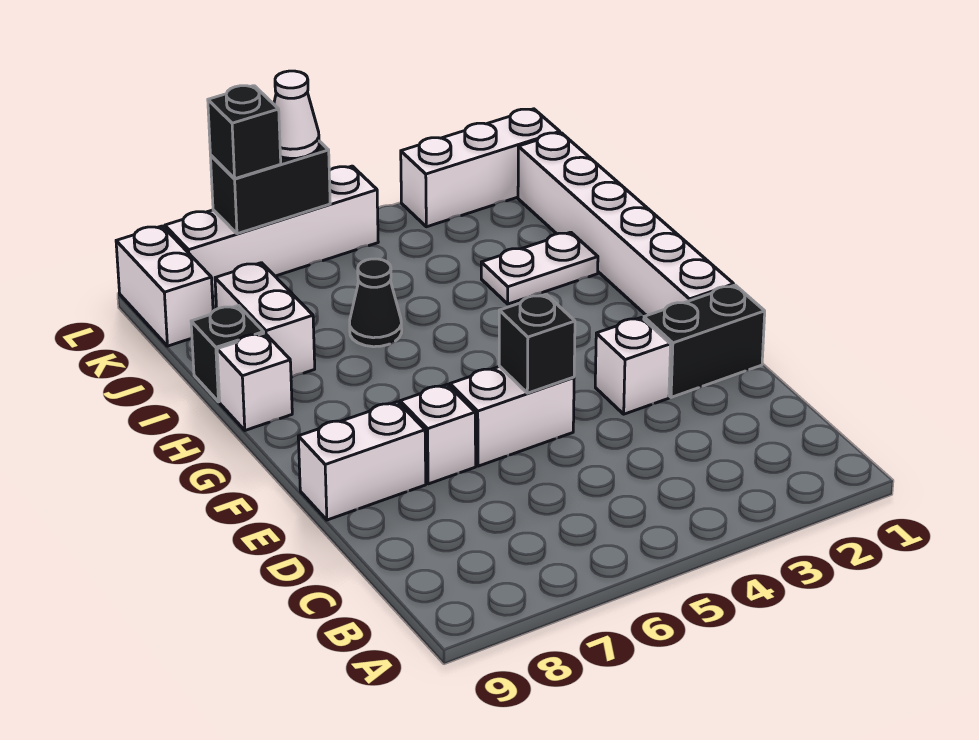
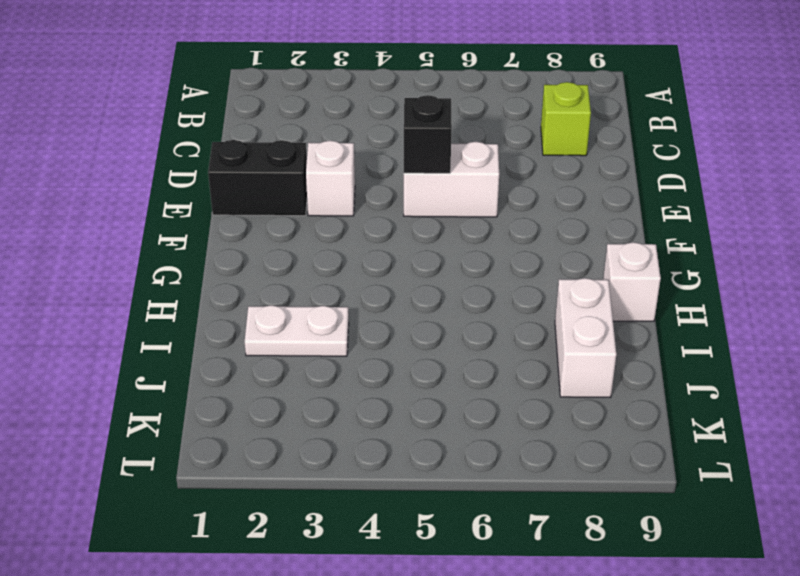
lime 1x1 brick [541,82,591,156] -> none
none -> white 1x1 brick [400,384,476,484]
none -> white 1x2 brick [298,402,426,520]
none -> white 1x6 brick [518,133,734,316]

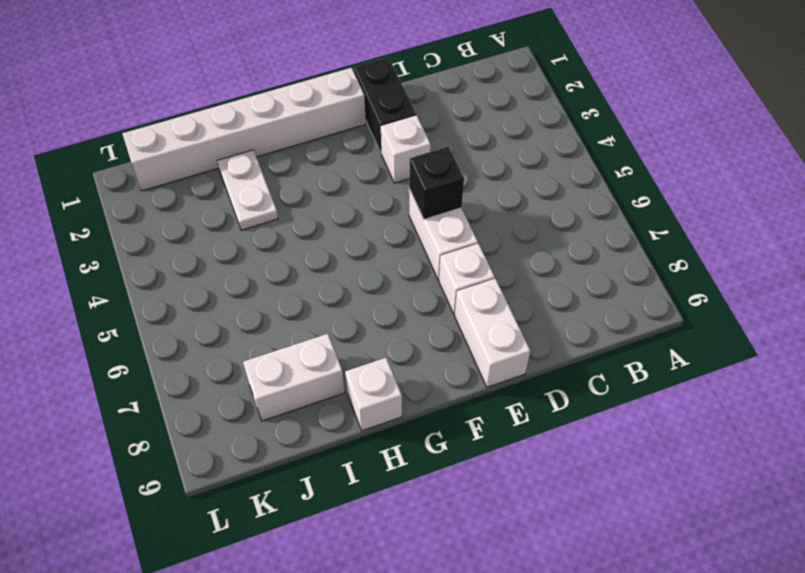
none -> black 1x1 cone [350,259,402,347]
none -> black 1x1 brick [191,306,264,402]
none -> white 1x2 brick [116,226,213,346]

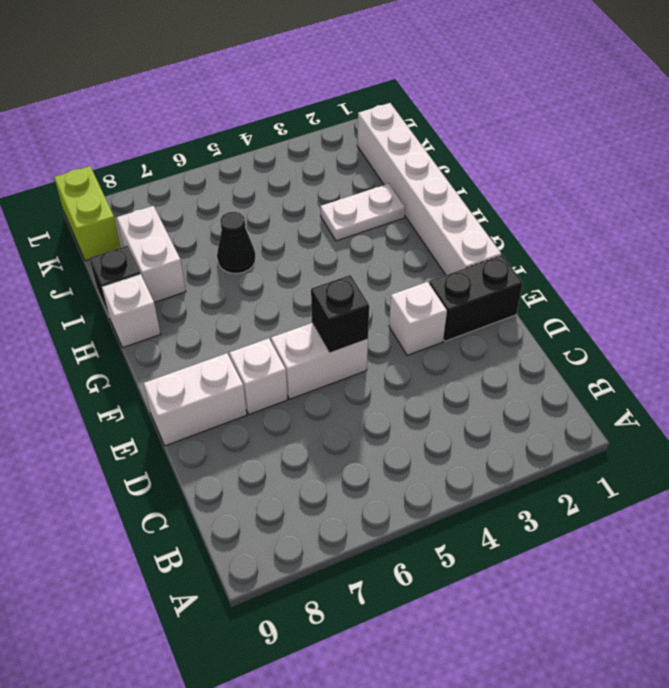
lime 1x2 brick [54,166,121,261] -> white 1x2 brick [116,226,213,346]
none -> white 1x3 brick [401,109,560,227]
none -> white 1x4 brick [165,166,378,297]
none -> black 1x2 brick [211,141,330,234]

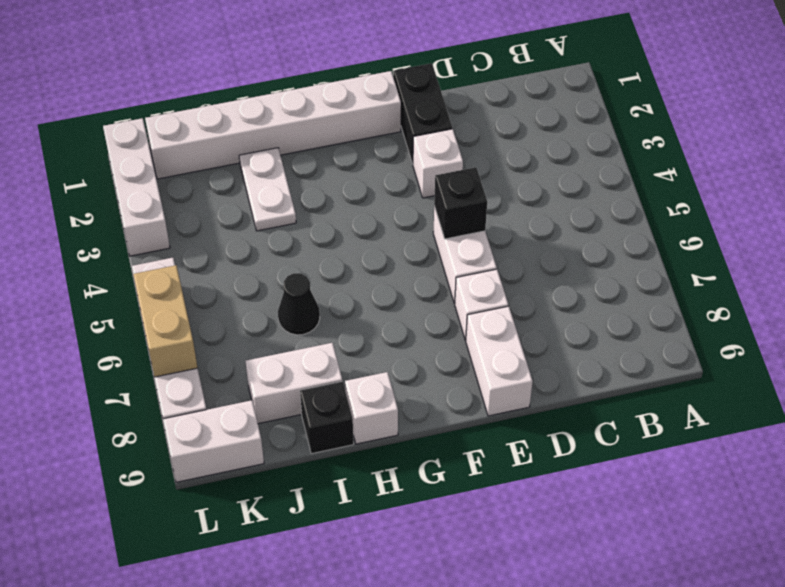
tan 1x2 brick [133,265,197,377] -> black 1x2 brick [211,141,330,234]
none -> white 1x1 cone [274,71,319,158]
none -> black 1x1 brick [208,86,281,179]

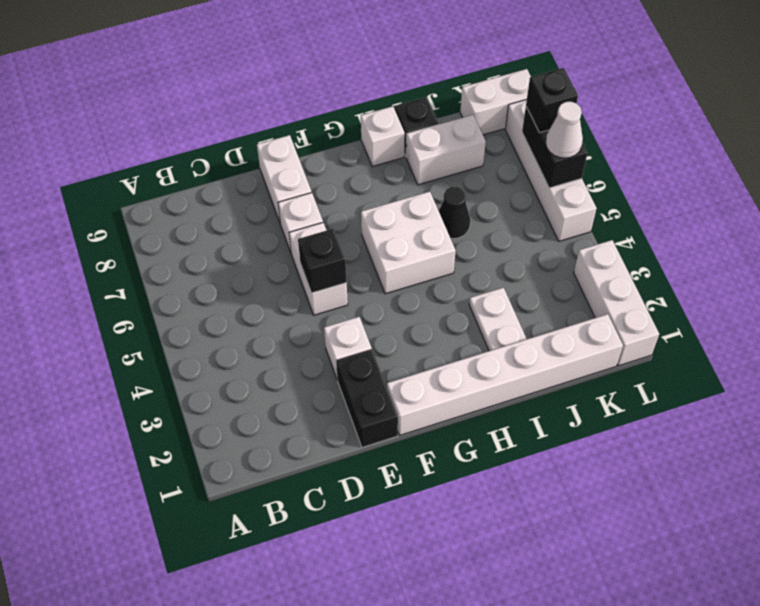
white 2x2 brick [361,192,456,294] -> none

